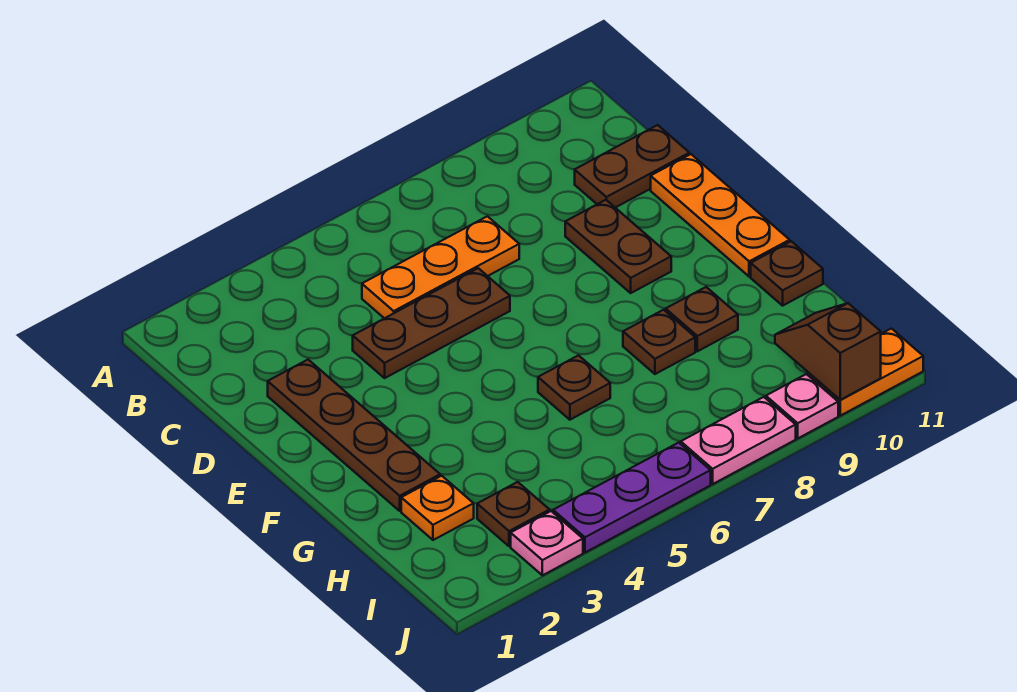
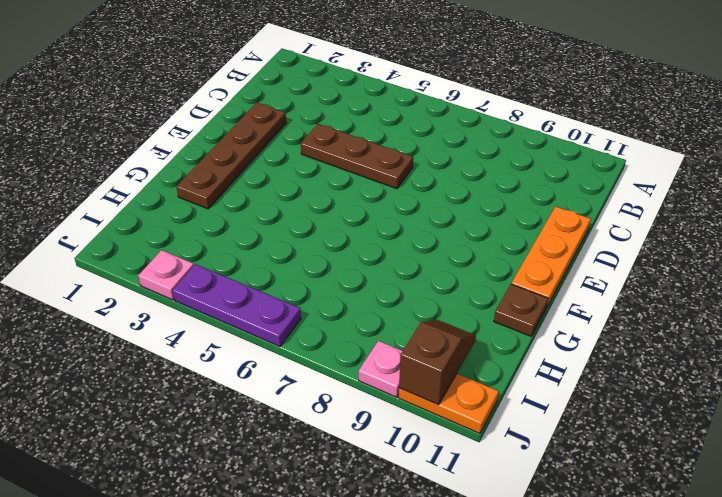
none -> orange 1x3 plate [362,216,519,318]
none -> brown 1x2 plate [575,125,689,208]
none -> brown 1x2 plate [565,200,671,293]

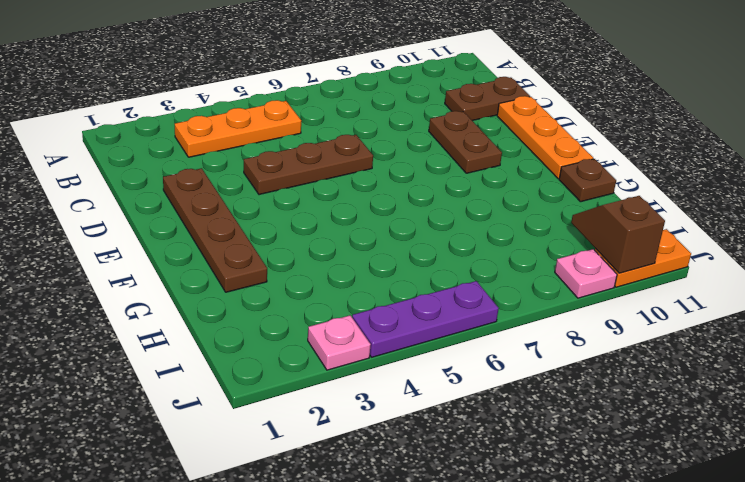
orange 1x3 plate [175,100,301,157] -> orange 1x3 plate moved to [362,216,519,318]
none -> brown 1x1 plate [538,355,610,420]
none -> brown 1x1 plate [623,310,695,374]
none -> brown 1x1 plate [666,287,738,351]

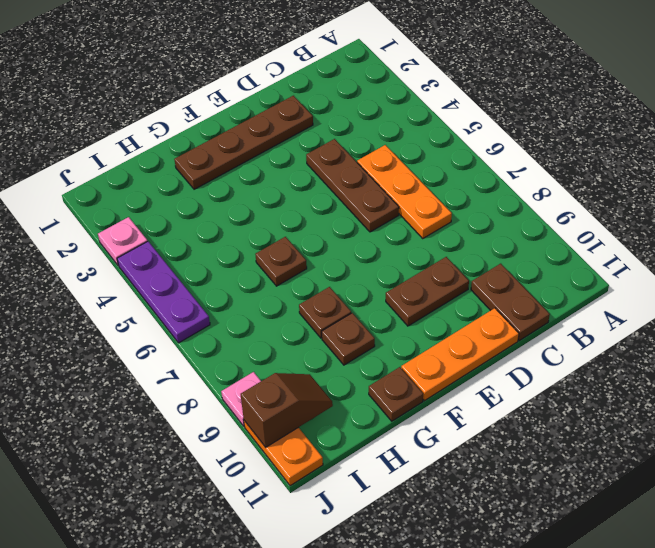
none -> orange 1x1 plate [401,476,474,540]
none -> brown 1x1 plate [477,482,550,546]
none -> pink 1x2 plate [681,397,796,484]

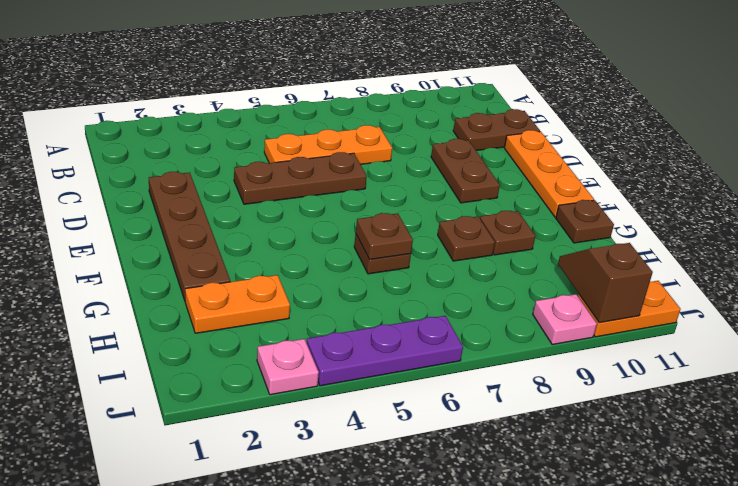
brown 1x1 plate [356,213,413,259] -> brown 1x1 plate moved to [477,482,550,546]
orange 1x2 plate [185,275,290,333] -> orange 1x1 plate [401,476,474,540]
none -> pink 1x2 plate [681,397,796,484]

